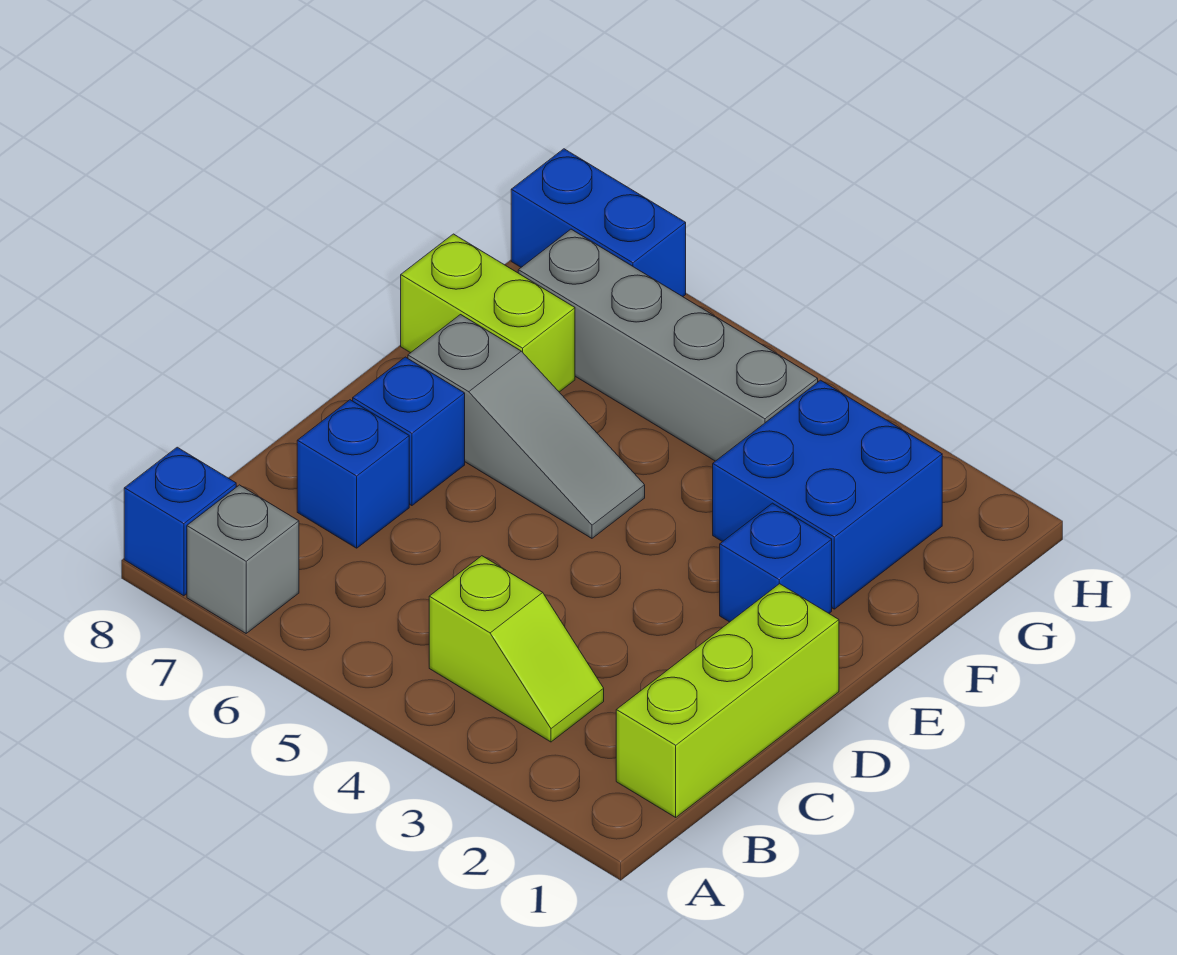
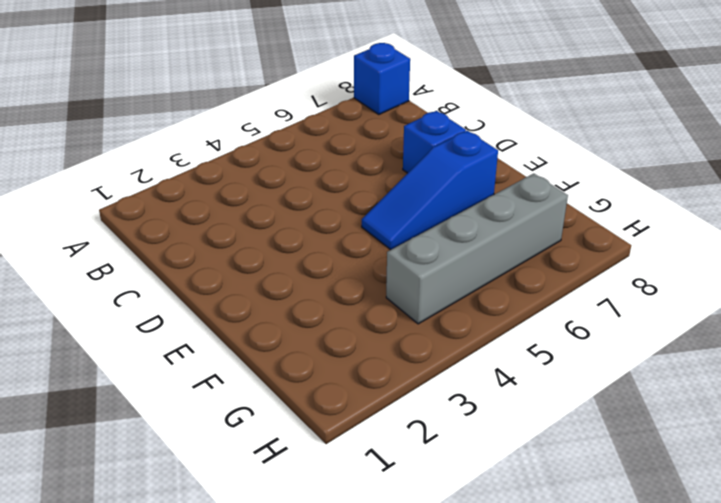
blue 1x3 slope [362,131,498,250] -> grey 1x3 slope [408,315,645,538]
none -> grey 1x1 brick [187,485,299,633]
none -> lime 1x3 brick [616,584,839,817]
none -> lime 1x2 slope [429,556,604,742]

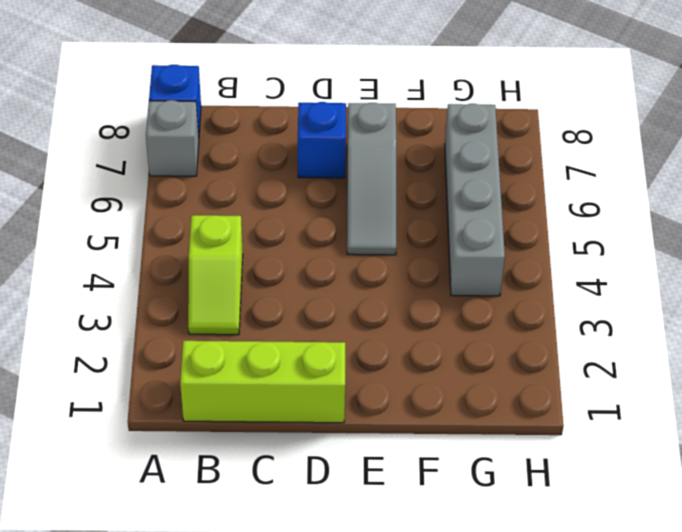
none -> blue 1x1 brick [297,400,409,548]
none -> blue 1x1 brick [720,503,832,622]
none -> blue 2x2 brick [713,380,942,609]

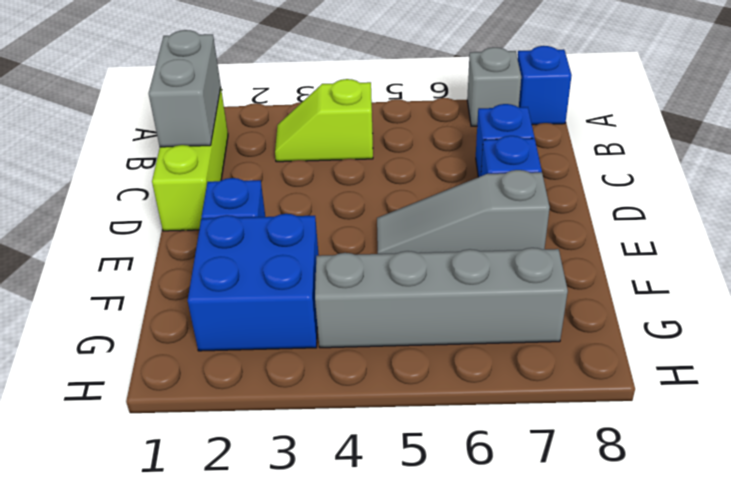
grey 1x2 brick [149,30,221,147] -> none
none -> lime 1x2 brick [401,234,575,392]
none -> blue 1x2 brick [511,149,686,297]

